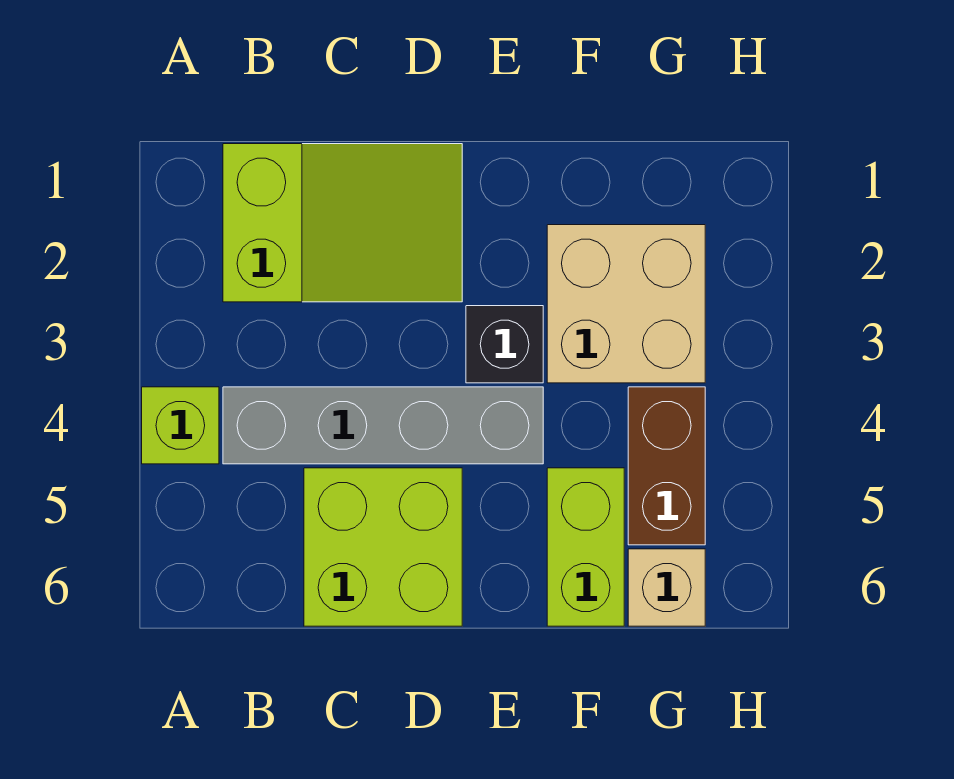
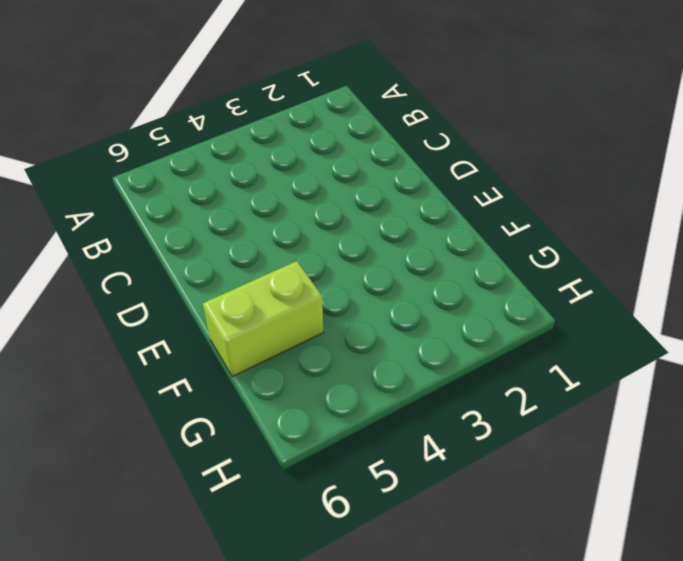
none -> lime 1x1 brick [142,387,219,464]
none -> lime 2x3 slope [223,144,462,302]

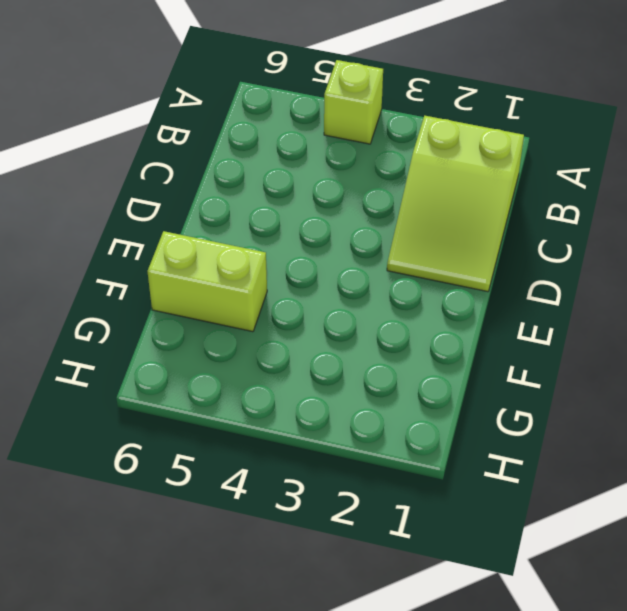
none -> grey 1x4 brick [223,387,543,464]
none -> lime 2x2 brick [304,468,462,626]

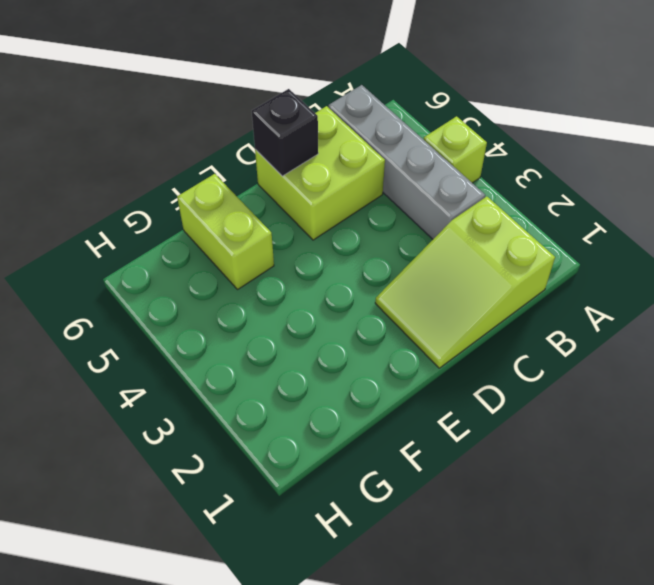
grey 1x4 brick [328,85,485,239] -> grey 1x4 brick turned to [223,387,543,464]
black 1x1 brick [252,89,318,176] -> black 1x1 brick moved to [466,306,543,383]
none -> tan 2x2 brick [547,225,705,383]
none -> brown 1x2 brick [628,387,705,545]

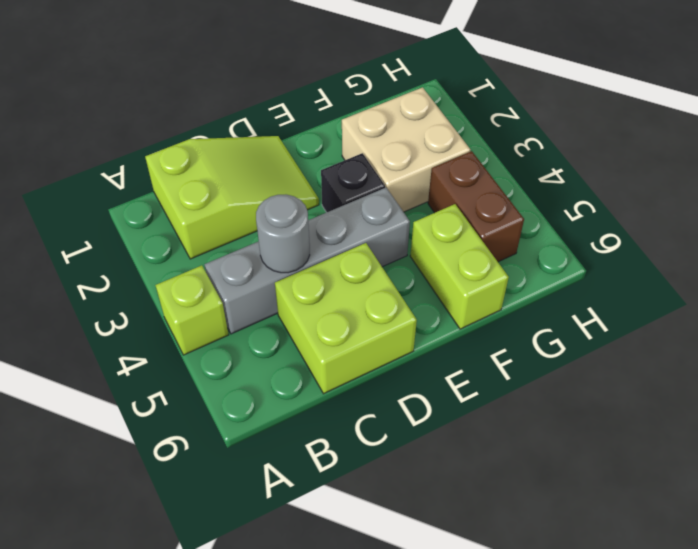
grey 1x1 round brick [256,195,310,273] -> none
none -> tan 1x1 brick [628,549,705,626]

